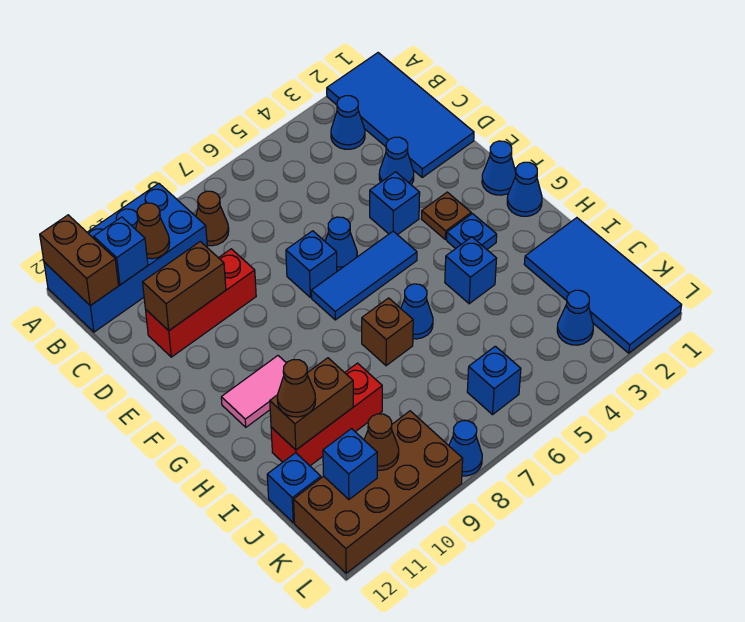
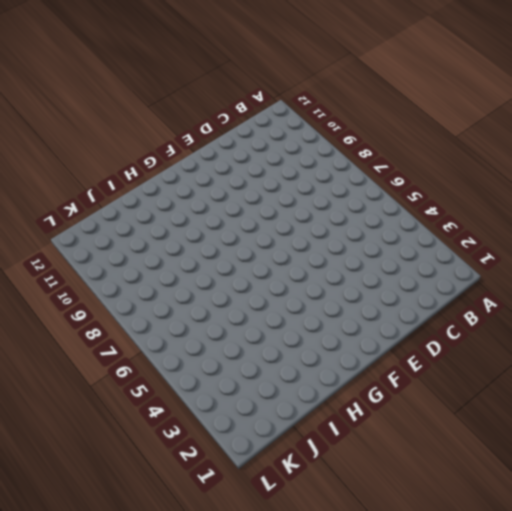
none -> blue 2x4 tile [327,53,474,177]
none -> blue 2x4 brick [44,184,207,332]
none -> blue 1x1 cone [331,96,365,149]
none -> brown 1x1 cone [196,191,229,246]

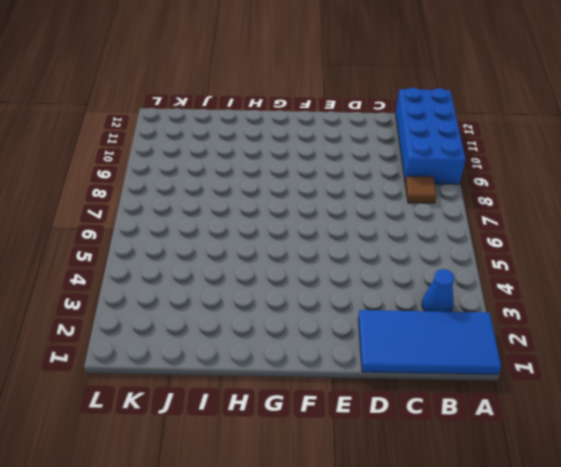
brown 1x1 tile [405,176,437,203] -> brown 1x1 cone [196,191,229,246]
none -> blue 1x1 cone [379,137,414,185]
none -> red 1x3 brick [146,249,256,357]
none -> blue 1x1 brick [370,172,420,235]
none -> blue 1x1 cone [325,217,357,271]

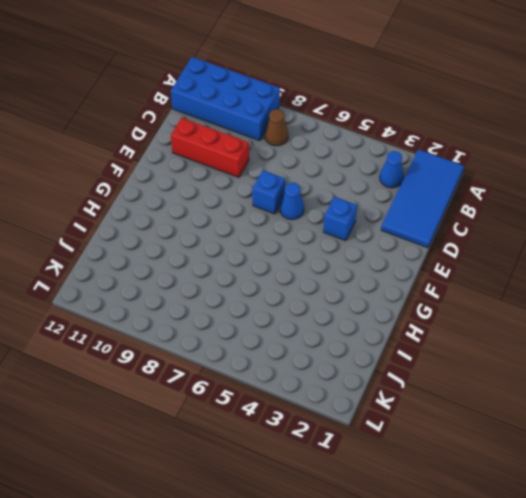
none -> blue 1x1 cone [379,137,414,185]
none -> blue 1x1 cone [482,141,516,195]
none -> brown 1x1 plate [422,192,471,239]
none -> blue 1x3 tile [311,231,417,320]

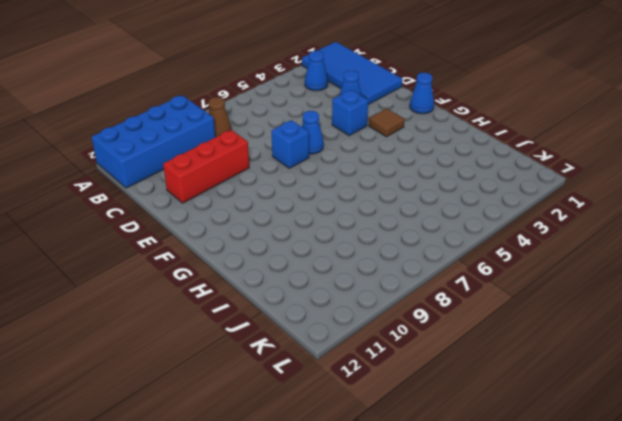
brown 1x1 tile [369,108,405,137] -> brown 1x1 plate [422,192,471,239]
none -> blue 1x3 tile [311,231,417,320]
none -> blue 1x1 cone [507,162,542,216]
none -> blue 1x1 plate [447,214,497,249]
none -> pink 1x2 tile [221,356,286,427]

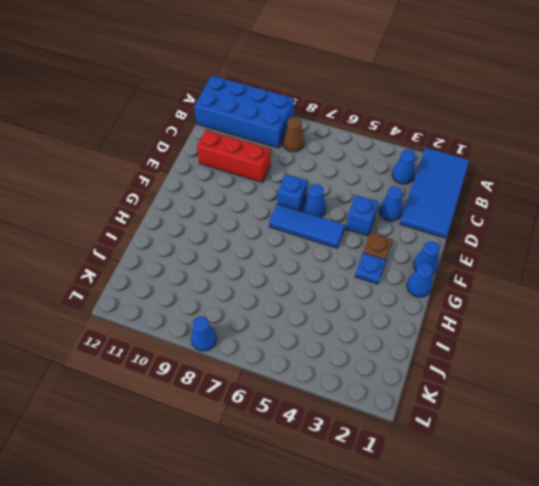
none -> pink 1x2 tile [221,356,286,427]
none -> blue 1x1 brick [445,237,497,304]
none -> blue 1x1 cone [401,284,433,339]
none -> brown 1x1 brick [362,298,413,366]

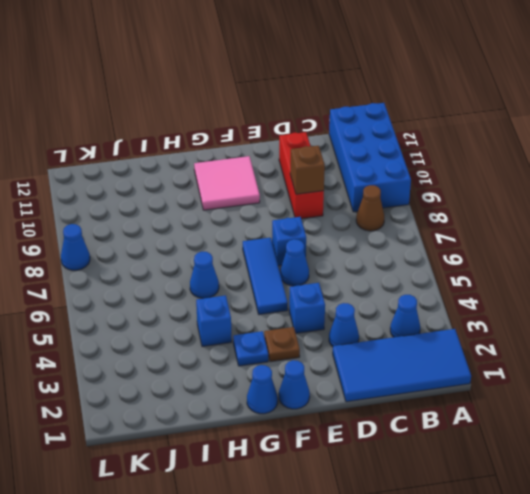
brown 1x1 brick [290,146,325,194] -> brown 1x1 brick moved to [362,298,413,366]
pink 2x2 tile [194,156,260,210] -> pink 1x2 tile [221,356,286,427]
none -> blue 2x4 tile [524,218,682,353]
none -> red 1x3 brick [271,363,382,466]
none -> blue 1x1 brick [267,453,321,523]
none -> blue 1x1 cone [557,290,593,345]

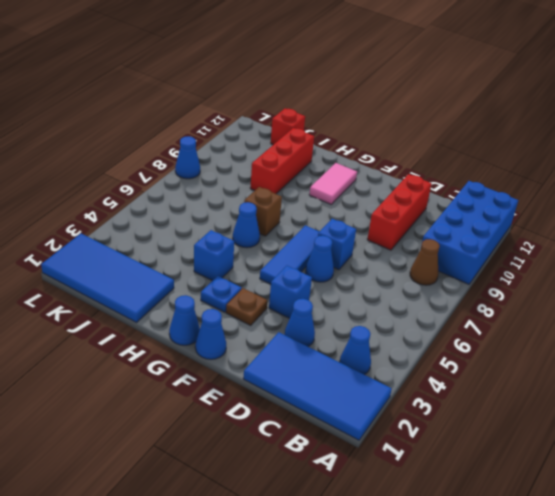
red 1x1 brick [271,108,305,145] -> blue 1x1 brick [267,453,321,523]
none -> blue 1x1 cone [557,290,593,345]
none -> blue 1x1 brick [467,346,521,415]
none -> brown 2x4 brick [294,411,463,573]
none -> brown 1x2 brick [40,215,119,306]

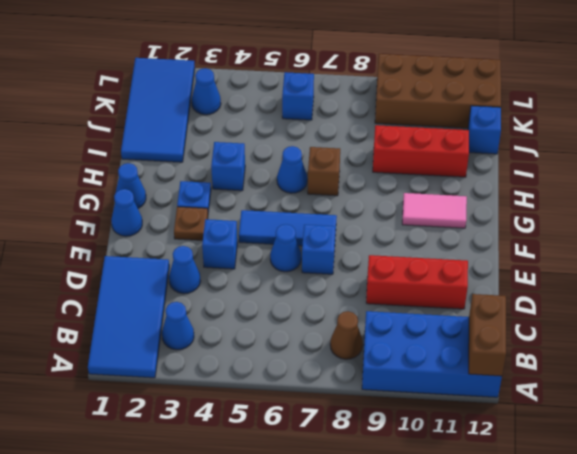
none -> blue 1x1 cone [449,421,482,476]
none -> brown 1x1 cone [136,203,170,259]
none -> blue 1x1 brick [94,217,148,285]
none -> brown 1x2 brick [143,242,226,331]

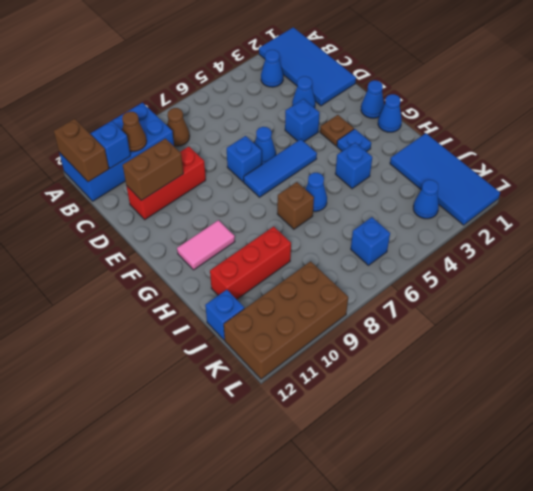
none -> blue 1x1 cone [449,421,482,476]
none -> brown 1x2 brick [270,358,353,450]
none -> brown 1x1 cone [364,414,399,470]
none -> blue 1x1 brick [323,429,377,499]

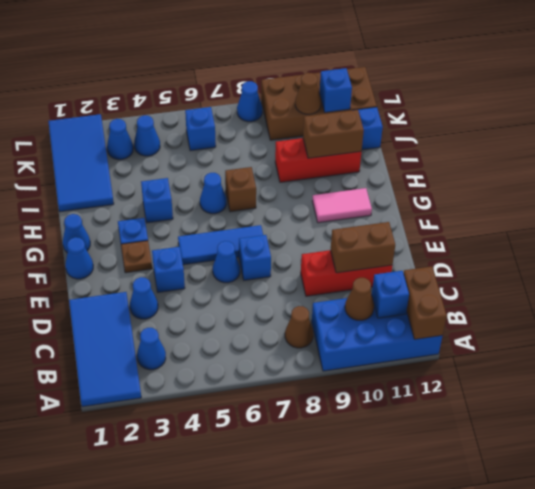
blue 1x1 cone [134,115,160,156] -> none
none -> brown 1x1 cone [277,360,316,417]

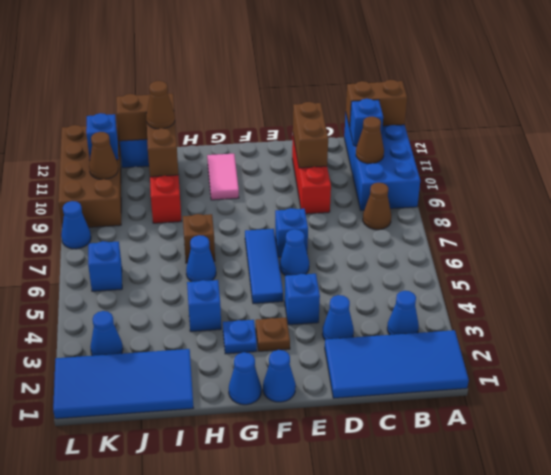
brown 1x2 brick [116,94,174,141] -> none

